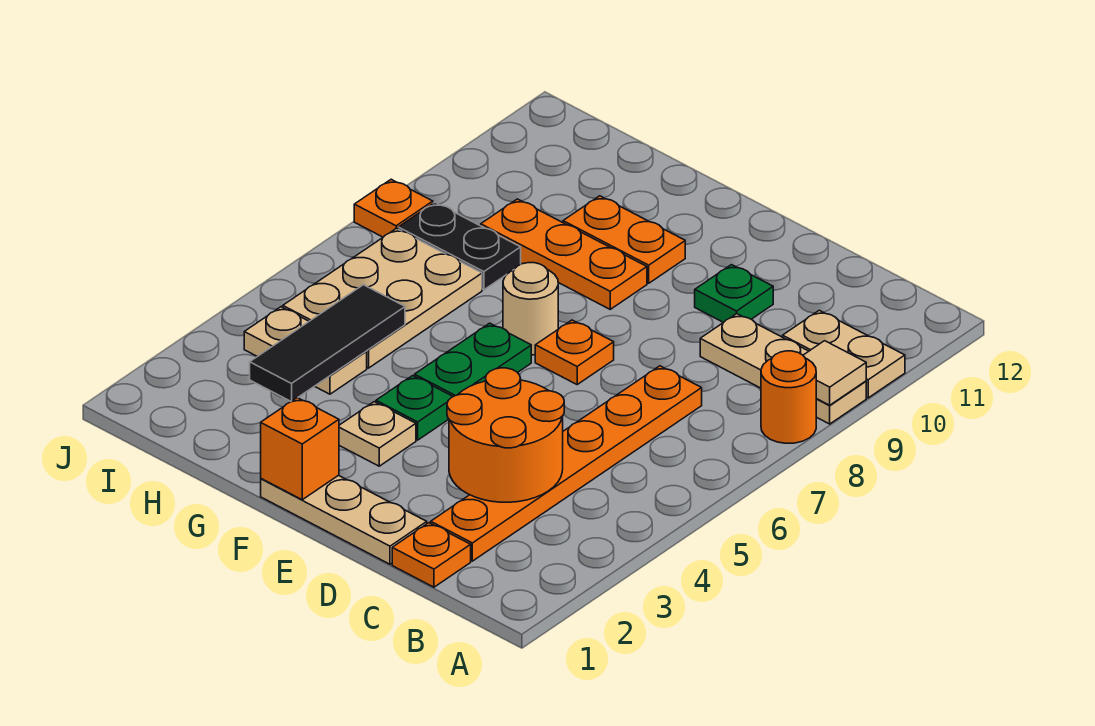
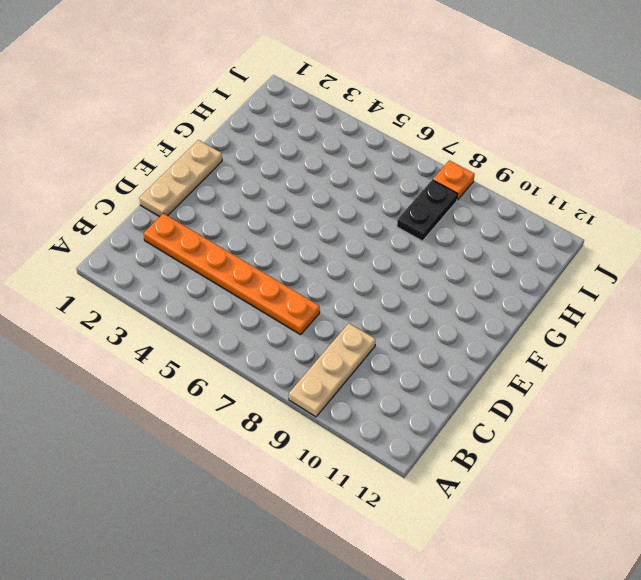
none -> orange 1x1 round brick [761,351,816,443]
none -> tan 1x2 plate [783,310,905,398]
none -> orange 1x1 plate [392,523,471,587]

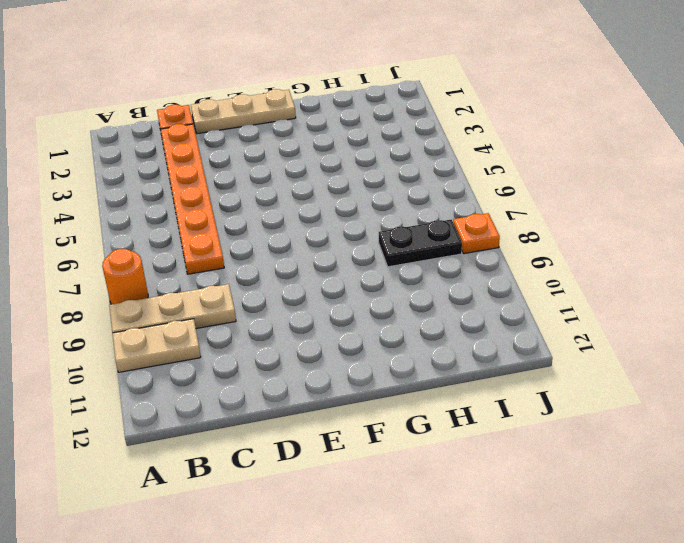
none -> green 1x1 plate [695,265,773,323]
none -> orange 1x1 plate [535,320,614,384]
none -> tan 1x1 plate [339,402,416,466]

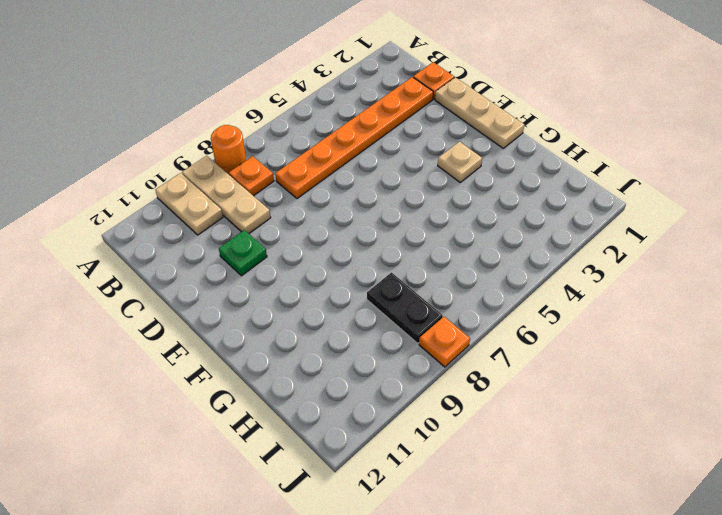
orange 1x1 plate [229,156,274,196] -> orange 1x1 plate moved to [535,320,614,384]
none -> green 1x1 plate [376,376,453,440]
none -> green 1x2 plate [415,323,531,397]
none -> tan 1x1 round brick [503,263,558,355]

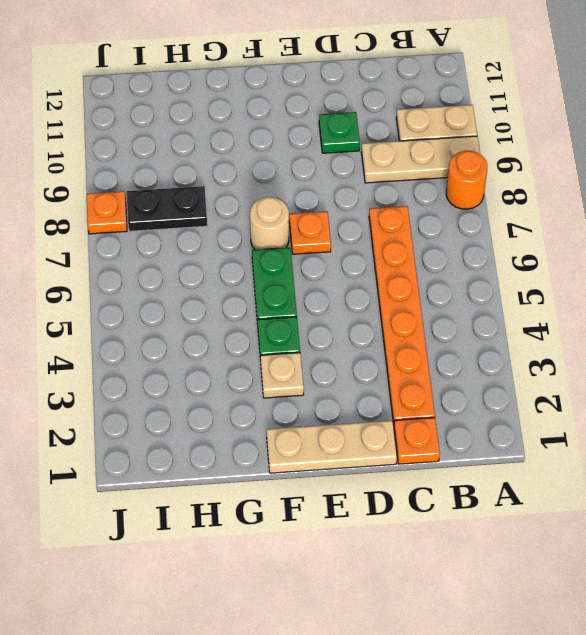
none -> orange 1x3 plate [481,199,647,309]
none -> orange 1x2 plate [563,196,685,283]
none -> tan 1x2 plate [244,307,367,394]

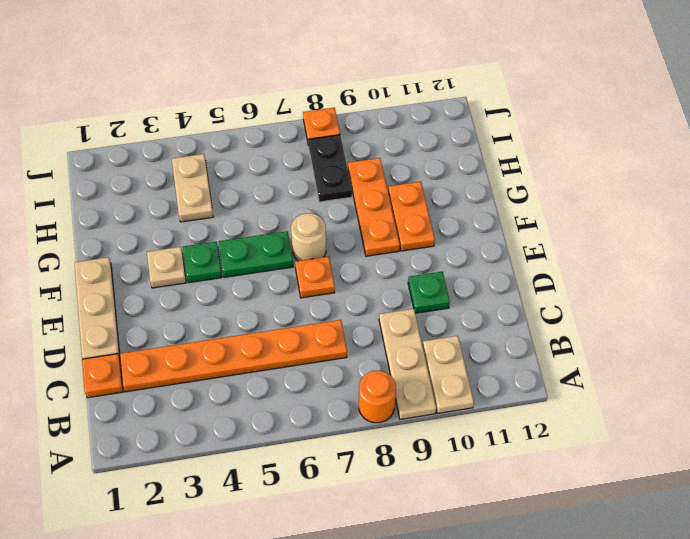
none -> tan 2x3 plate [283,228,482,368]
none -> tan 1x1 tile [803,341,866,405]
none -> orange 2x2 round brick [447,368,564,502]

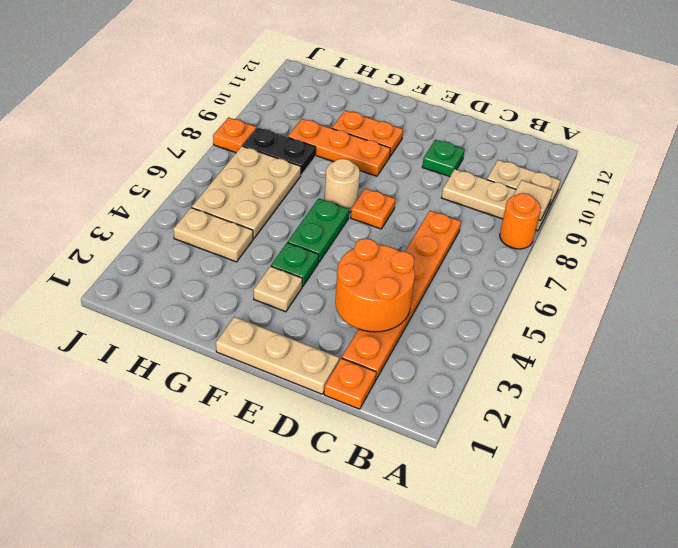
none -> orange 1x1 brick [261,398,339,500]
none -> black 1x3 tile [250,285,405,401]

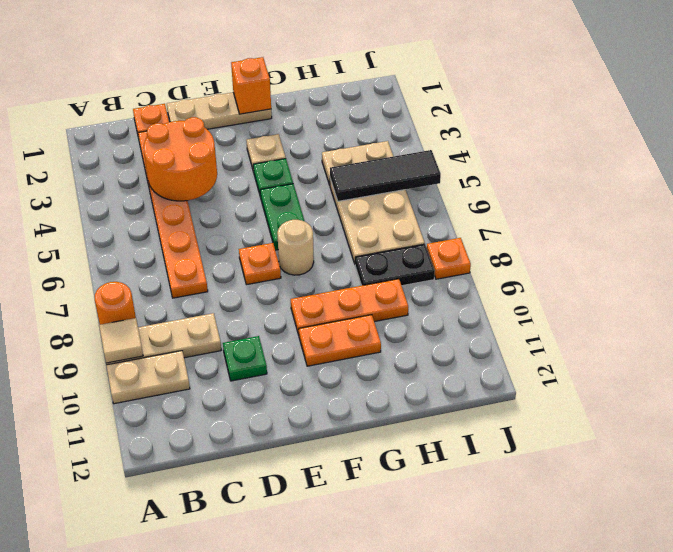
black 1x3 tile [330,150,441,201] -> black 1x3 tile turned to [250,285,405,401]

